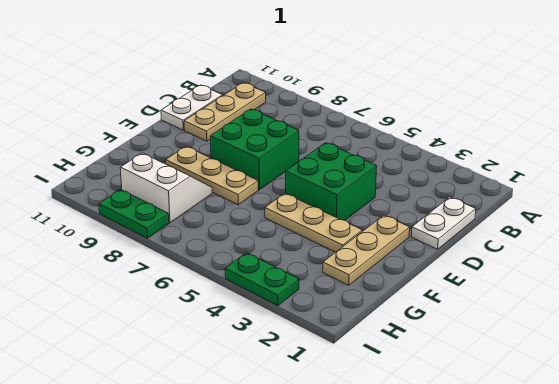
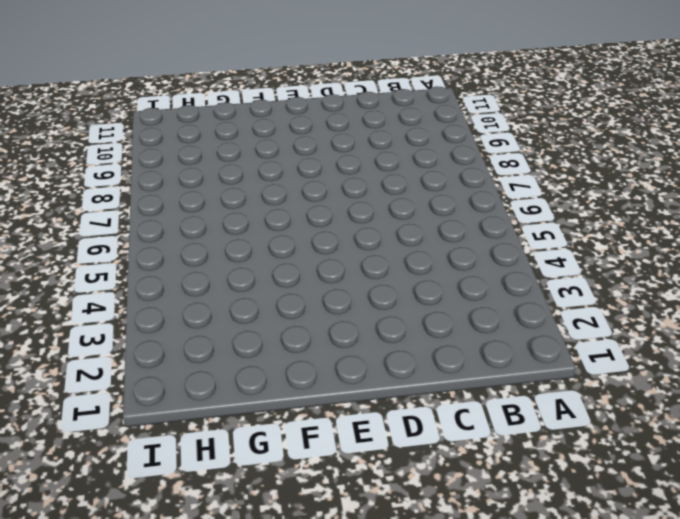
none -> tan 1x3 plate [184,83,266,141]
none -> white 1x2 plate [411,197,476,249]

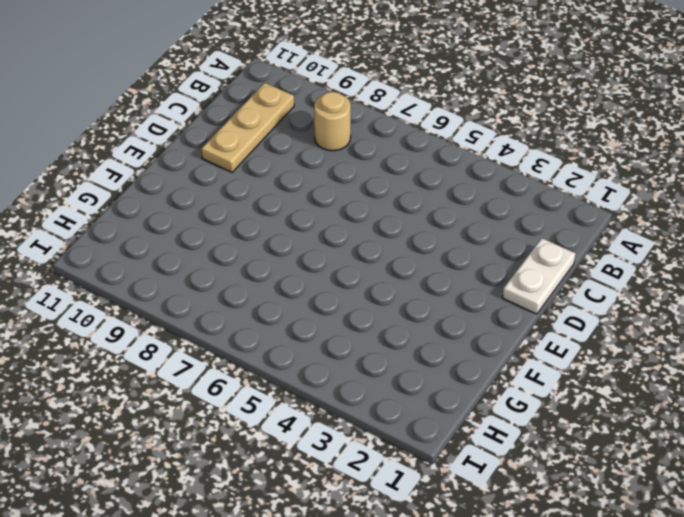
tan 1x1 round brick [314,92,351,151] -> none
none -> white 1x2 plate [161,85,223,130]
none -> green 2x2 brick [286,143,377,220]

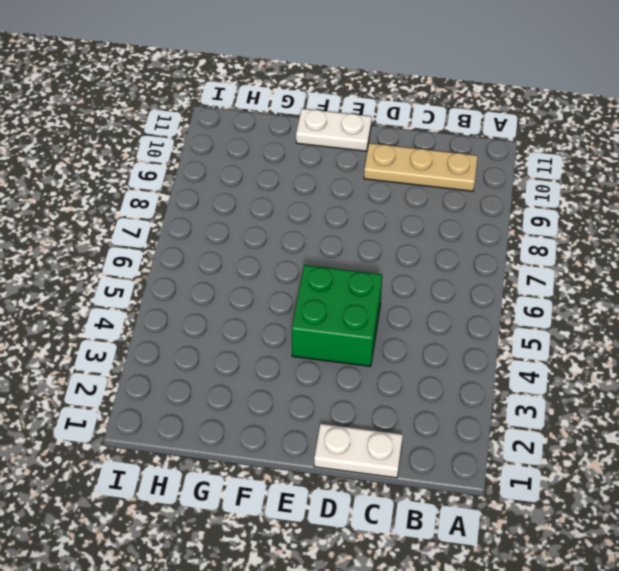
white 1x2 plate [296,109,372,151] -> white 1x2 plate moved to [161,85,223,130]
none -> green 2x2 brick [210,109,299,190]
none -> tan 1x3 plate [323,215,410,285]

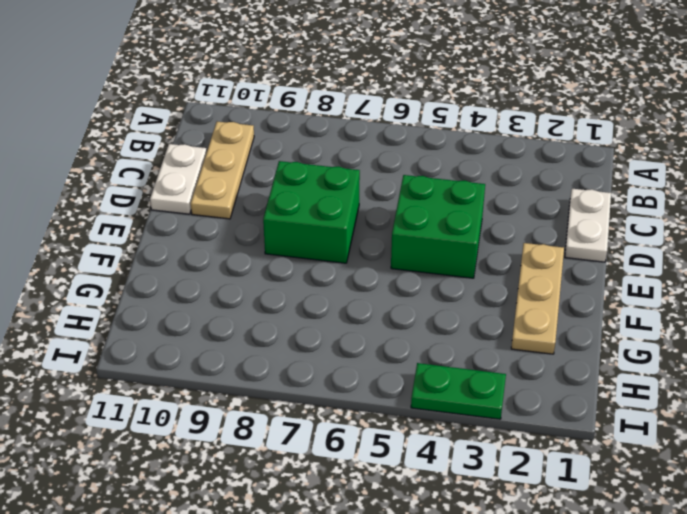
none -> tan 1x3 plate [265,193,362,252]
none -> tan 1x3 plate [166,146,258,205]

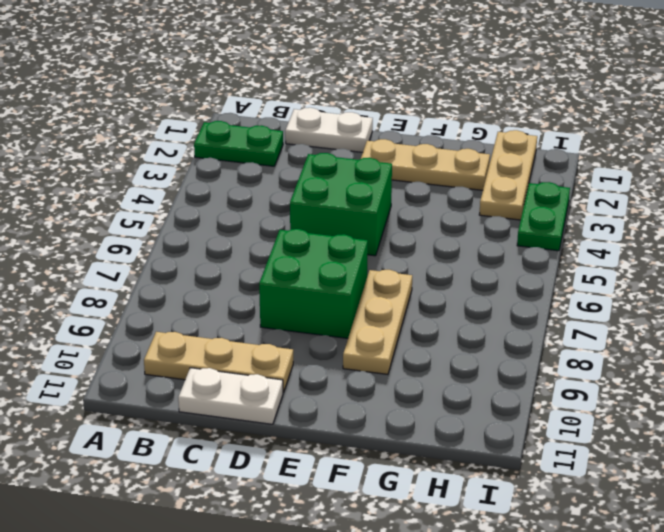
green 1x2 plate [194,121,283,166] -> green 1x2 plate turned to [99,189,169,238]
tan 1x3 plate [479,130,537,220] -> tan 1x3 plate moved to [265,193,362,252]
none -> white 2x2 slope [120,153,212,223]

